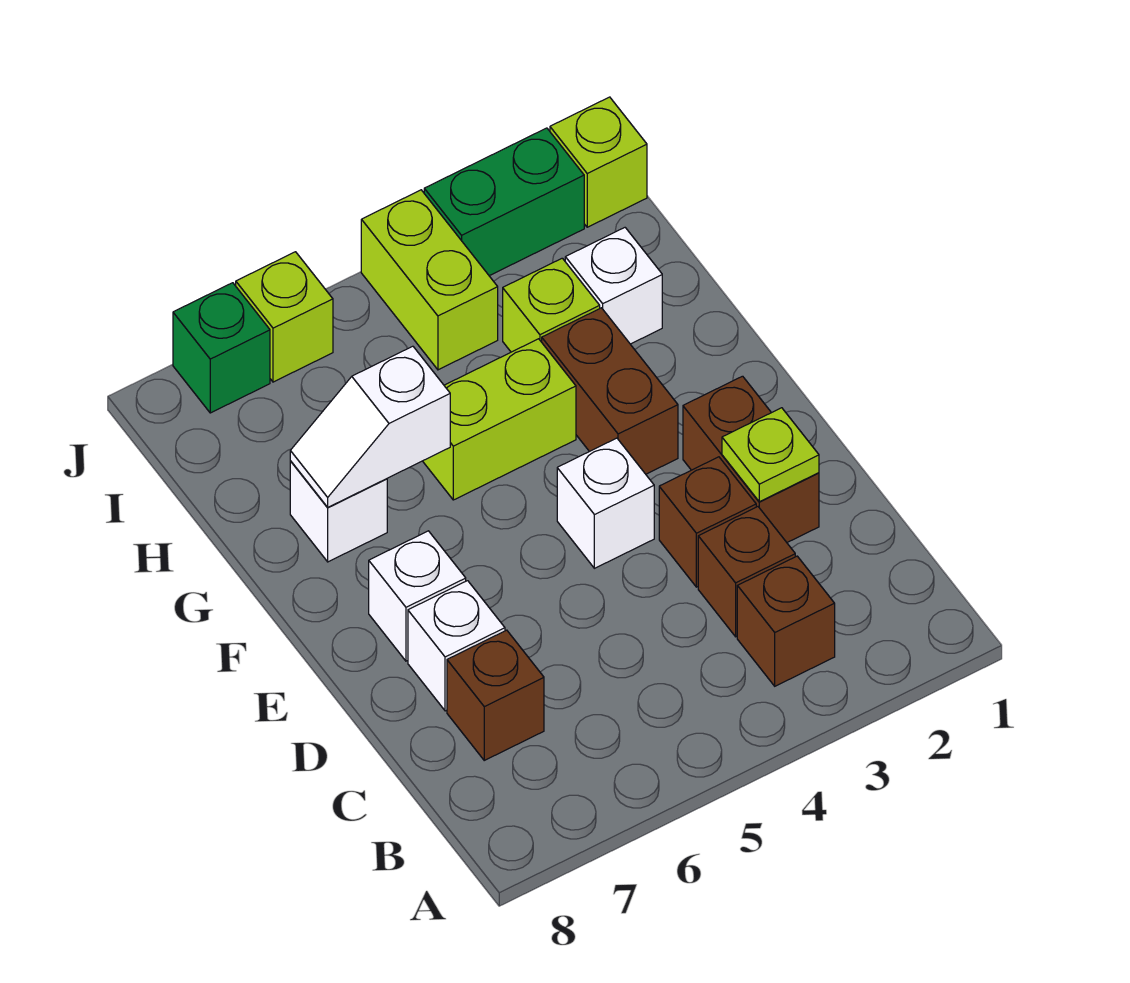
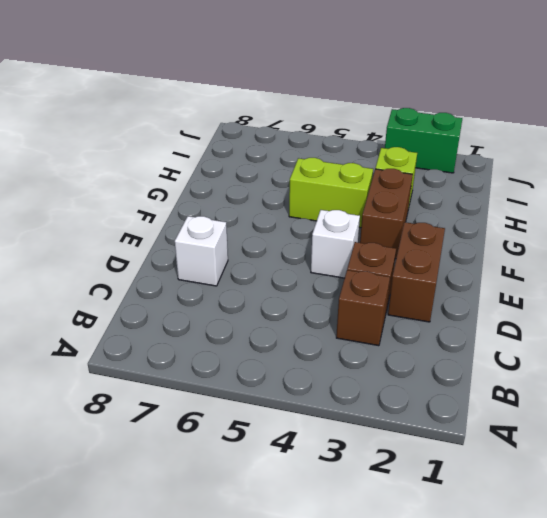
none -> brown 1x1 brick [737,556,835,686]
none -> brown 1x1 brick [447,630,544,760]
none -> white 1x1 brick [369,531,466,661]

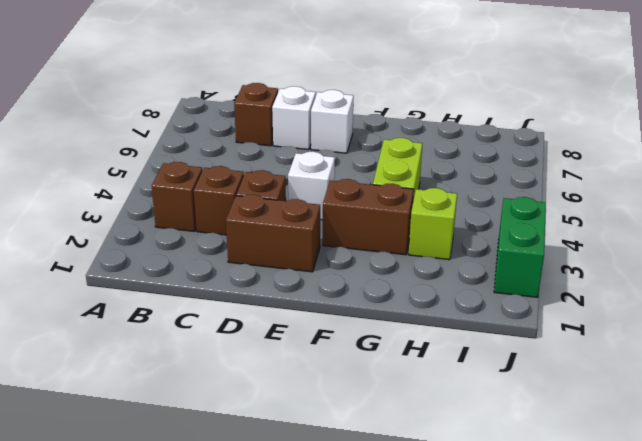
none -> white 1x1 brick [290,461,387,562]
none -> white 1x1 brick [565,228,662,344]
none -> lime 1x2 brick [361,190,498,370]

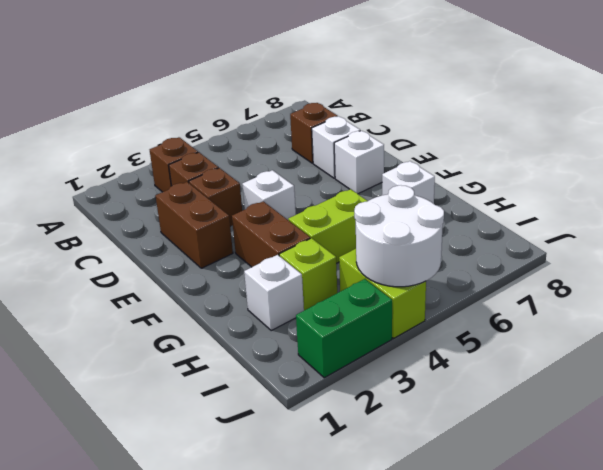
white 2x2 round brick [354,185,444,287] -> none
none -> lime 1x1 brick [550,97,647,227]
none -> lime 1x1 brick [236,252,333,382]
none -> green 1x1 brick [173,283,270,413]

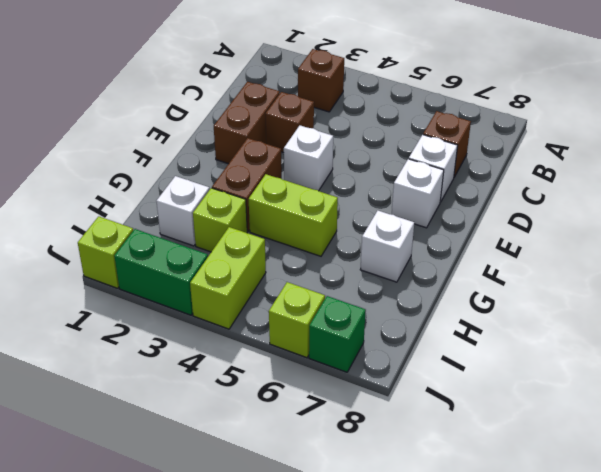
none -> brown 1x1 brick [698,507,795,637]
none -> lime 1x1 plate [722,408,819,502]
none -> white 1x2 slope [290,346,450,507]

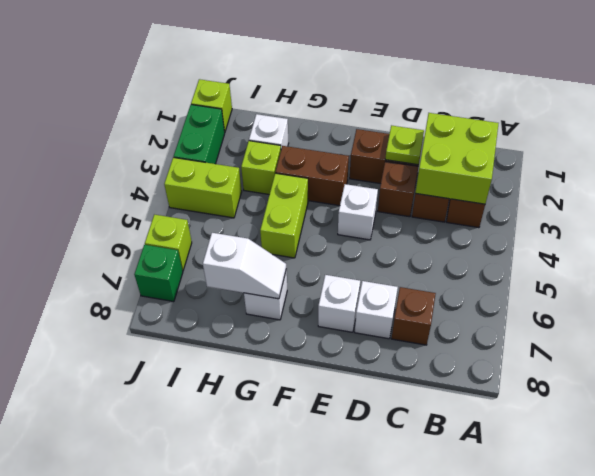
lime 2x2 brick [416,113,499,204] -> none
white 1x2 slope [203,233,286,299] -> white 1x2 slope turned to [290,346,450,507]

